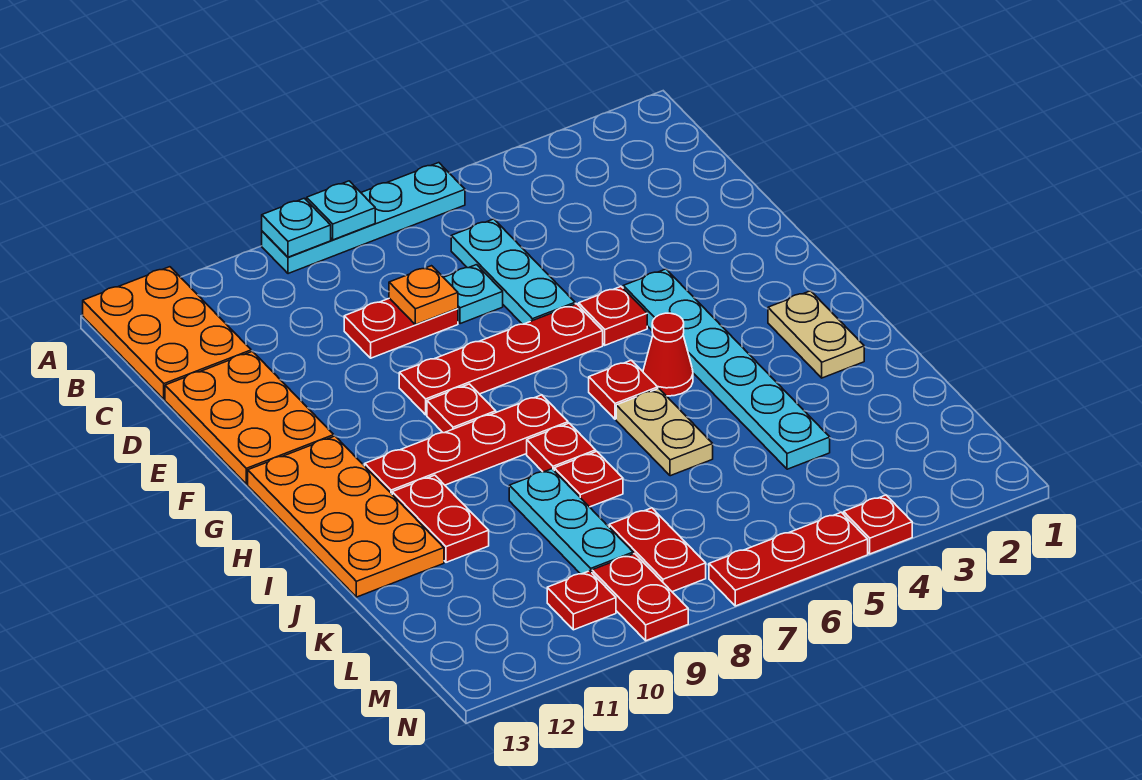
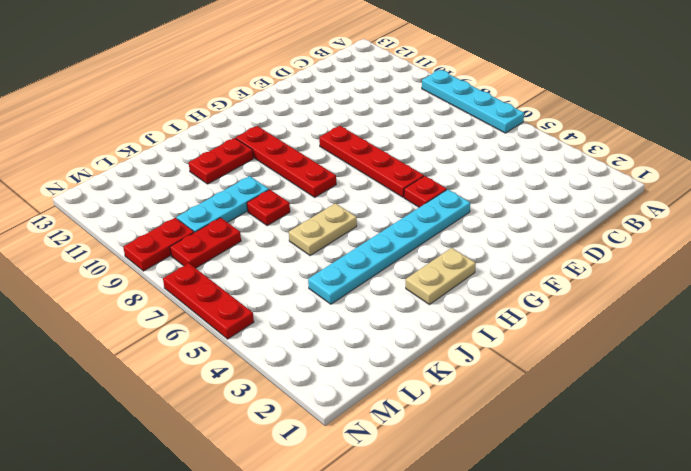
none -> orange 2x3 plate [83,267,251,399]
none -> cyan 1x3 plate [451,219,575,324]
none -> cyan 1x1 plate [443,265,503,324]

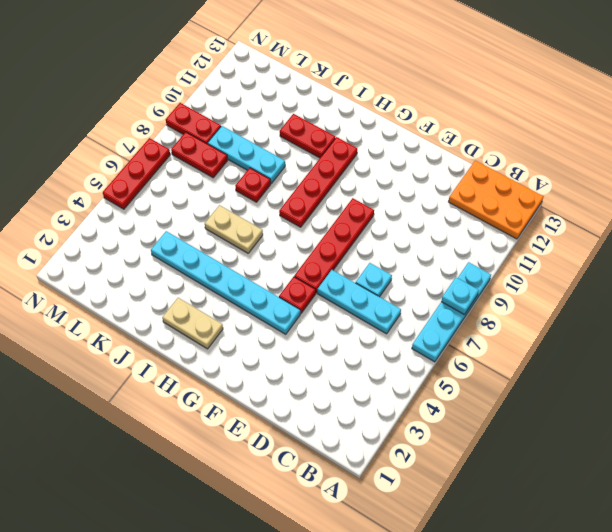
none -> red 1x2 plate [344,298,458,358]
none -> orange 2x3 plate [165,351,334,484]
none -> red 1x1 plate [427,384,496,433]

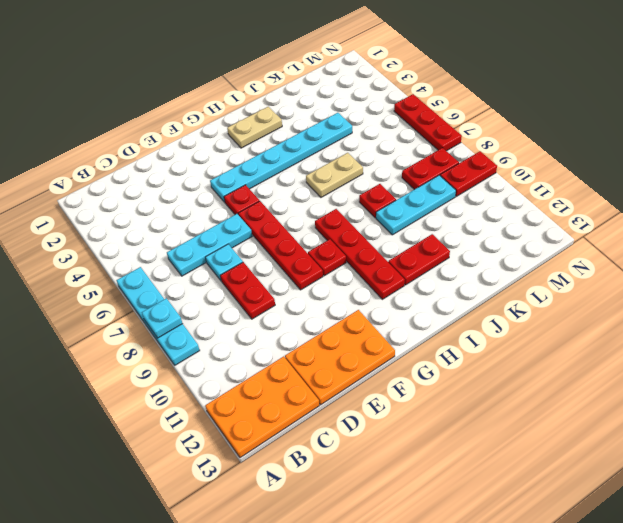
none -> orange 2x4 plate [248,436,444,597]
none -> red 1x1 cone [643,313,693,396]
none -> red 1x1 plate [589,360,658,419]

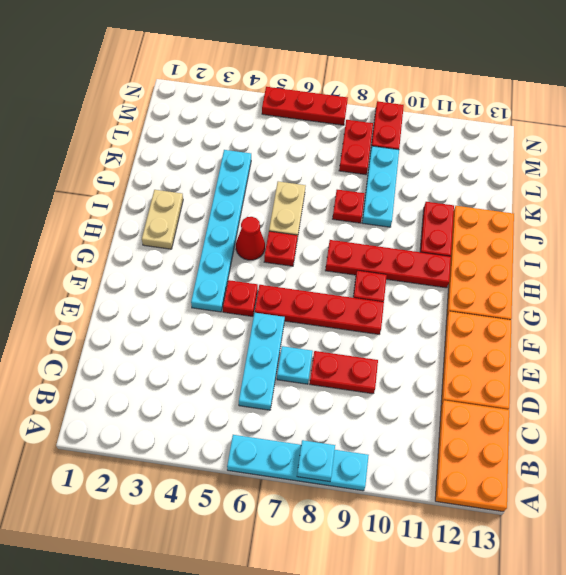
none -> red 1x1 plate [527,423,596,472]
none -> red 1x1 plate [547,571,616,630]
none -> red 1x1 plate [844,495,912,554]

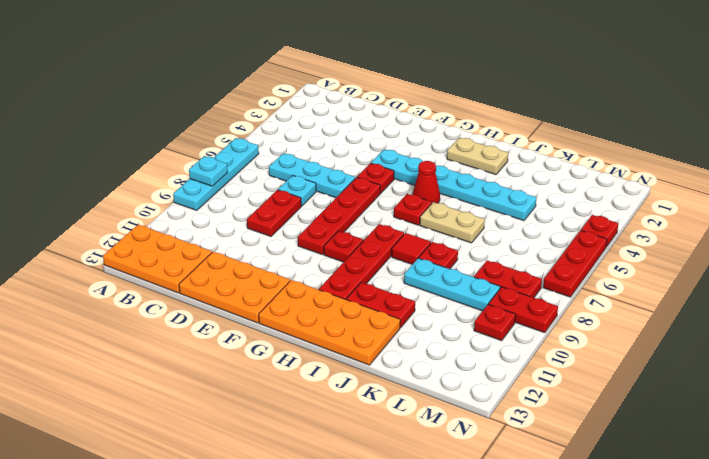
red 1x1 tile [392,233,431,264] -> red 1x1 plate [527,423,596,472]
none -> cyan 1x1 plate [262,198,331,257]
none -> orange 1x1 plate [389,266,458,325]

